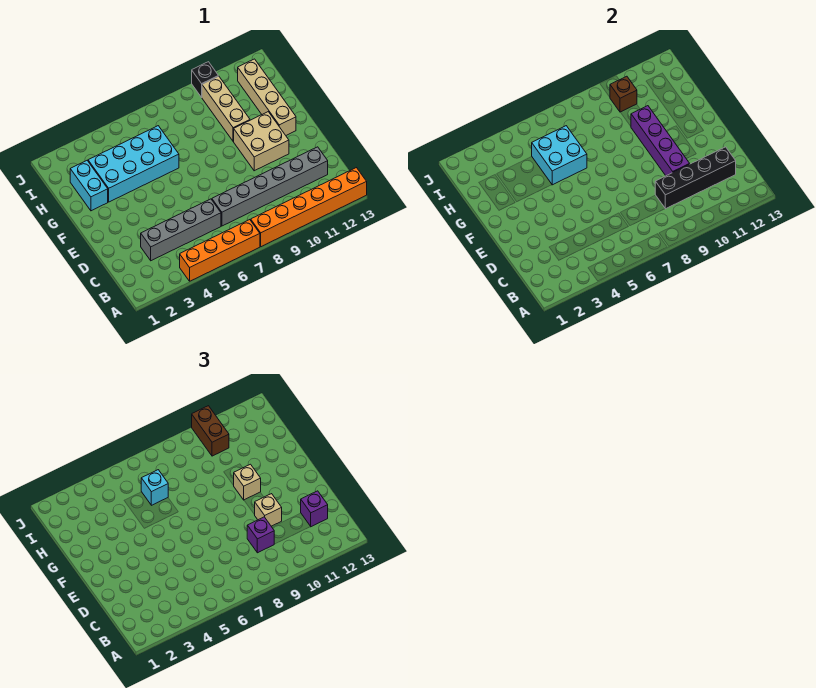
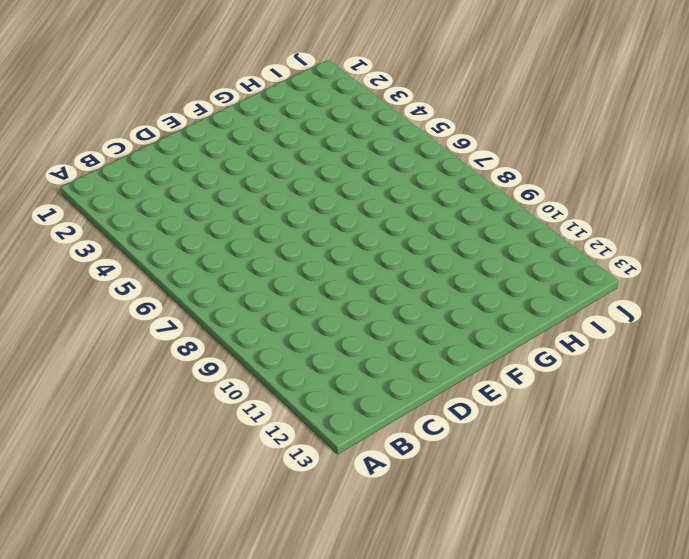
none -> orange 1x4 brick [180,220,260,281]
none -> orange 1x6 brick [251,168,367,247]
none -> grey 1x4 brick [141,199,221,261]

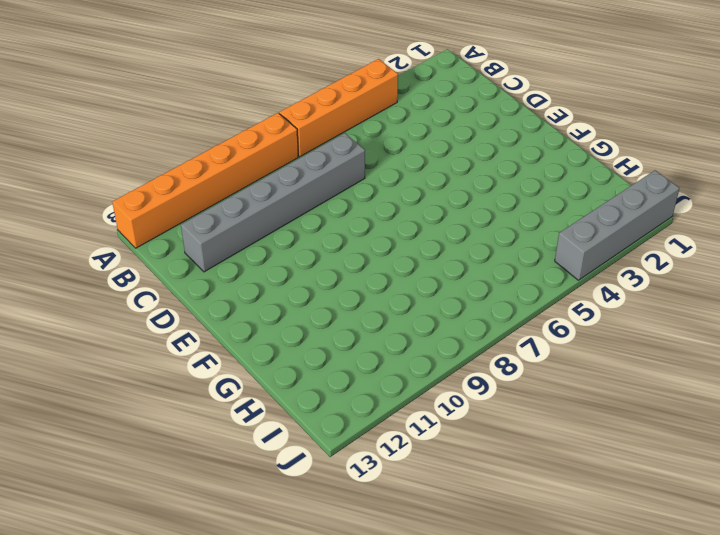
grey 1x4 brick [555,170,680,280] -> grey 1x4 brick moved to [141,199,221,261]
none -> tan 2x2 brick [234,112,289,171]
none -> tan 1x4 brick [238,59,296,135]
none -> cyan 1x2 brick [70,161,108,211]

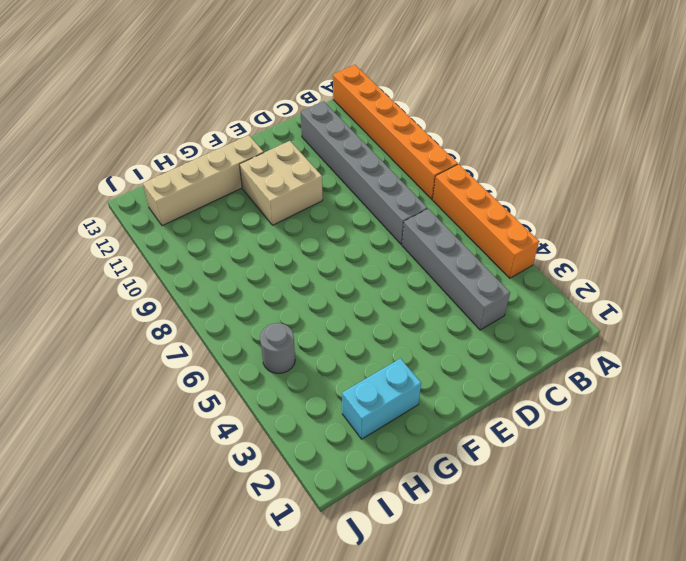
grey 1x1 round brick [260,323,295,373] -> none
none -> cyan 2x4 brick [88,126,179,202]
none -> tan 1x3 brick [202,76,250,141]
none -> black 1x1 brick [192,62,218,97]

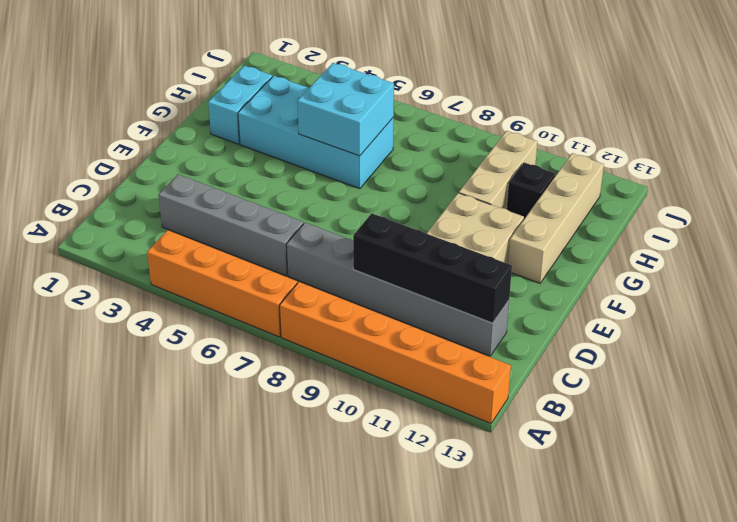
black 1x1 brick [507,163,555,219] -> black 1x1 brick moved to [192,62,218,97]
none -> purple 1x4 brick [631,106,689,176]
none -> brown 1x1 brick [610,76,637,112]
none -> purple 1x1 brick [247,517,274,553]

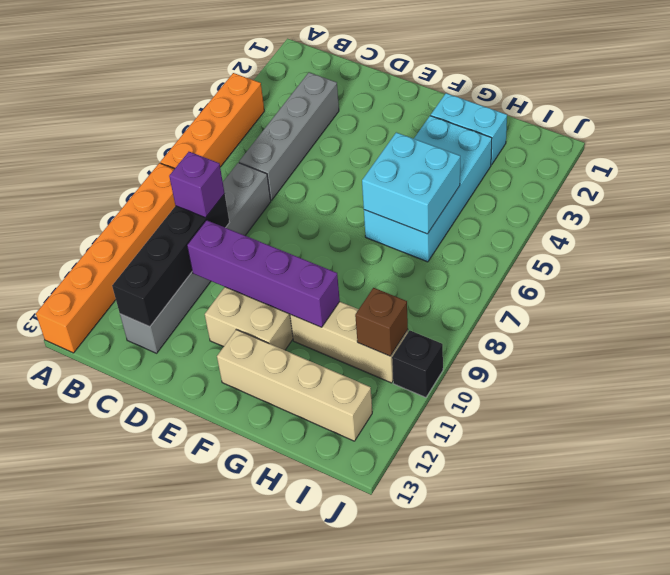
none -> purple 1x1 brick [301,491,328,527]
none -> tan 1x1 brick [255,494,282,526]
none -> tan 1x1 brick [234,464,261,500]

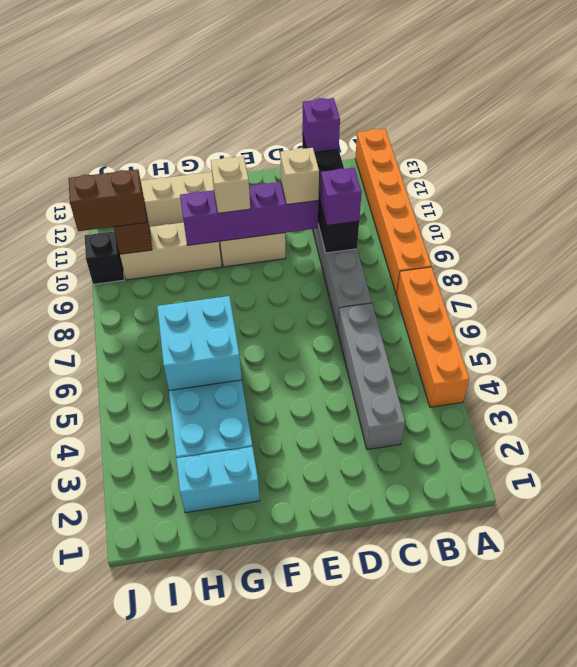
none -> cyan 1x1 brick [141,470,168,505]

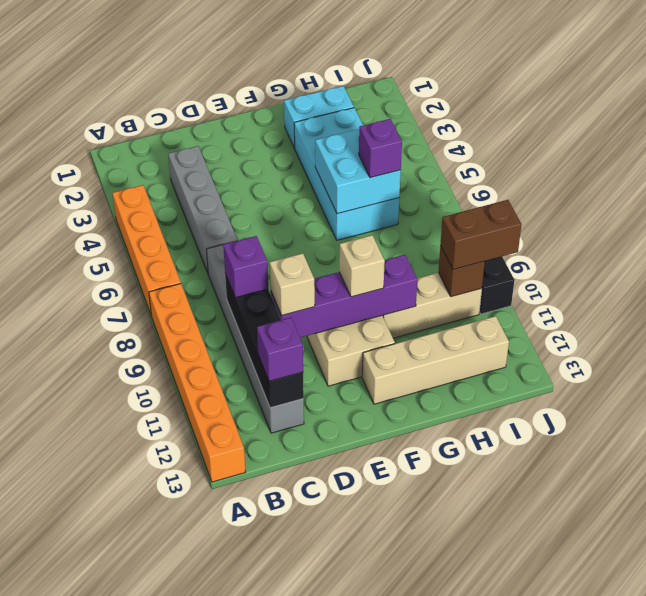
purple 1x1 brick [359,119,402,178] -> cyan 1x1 brick [141,470,168,505]

